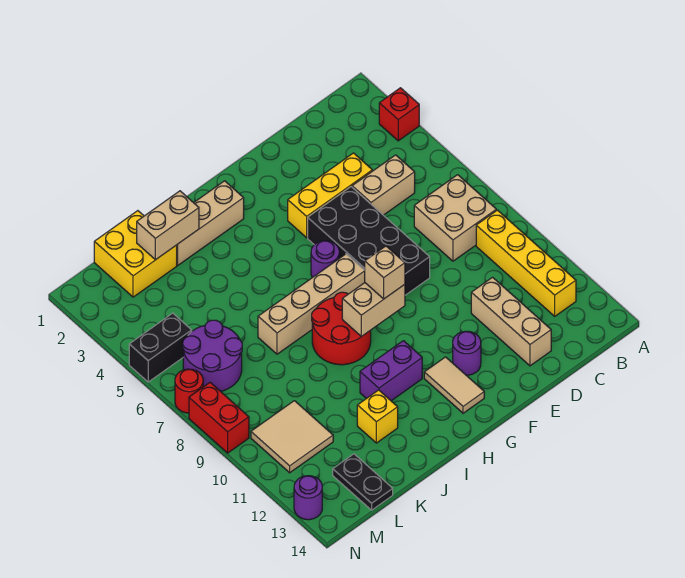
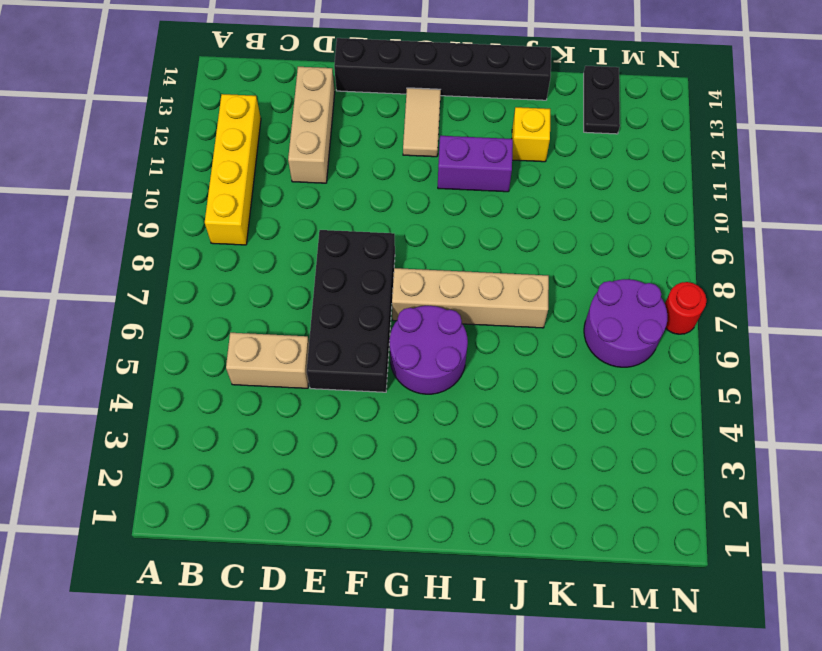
black 1x6 brick [334,38,551,100] -> none
purple 2x2 round brick [390,306,468,394] -> purple 1x1 round brick [311,241,339,278]
none -> red 1x1 brick [379,88,419,141]
none -> tan 2x2 brick [414,175,496,261]
none -> yellow 1x3 brick [288,153,372,238]

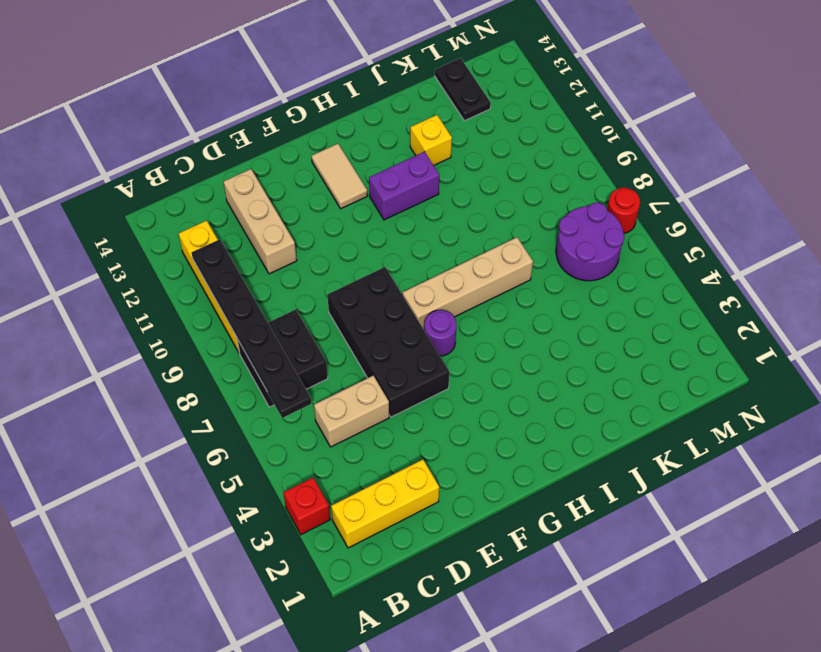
yellow 1x3 brick [331,460,439,548] -> yellow 1x3 brick moved to [288,153,372,238]
black 1x6 plate [191,239,312,418] -> none
black 2x2 brick [237,310,328,407] -> tan 2x2 brick [414,175,496,261]
none -> purple 1x1 round brick [453,331,481,375]
none -> tan 1x3 brick [177,181,244,265]
none -> red 2x2 round brick [312,292,371,365]

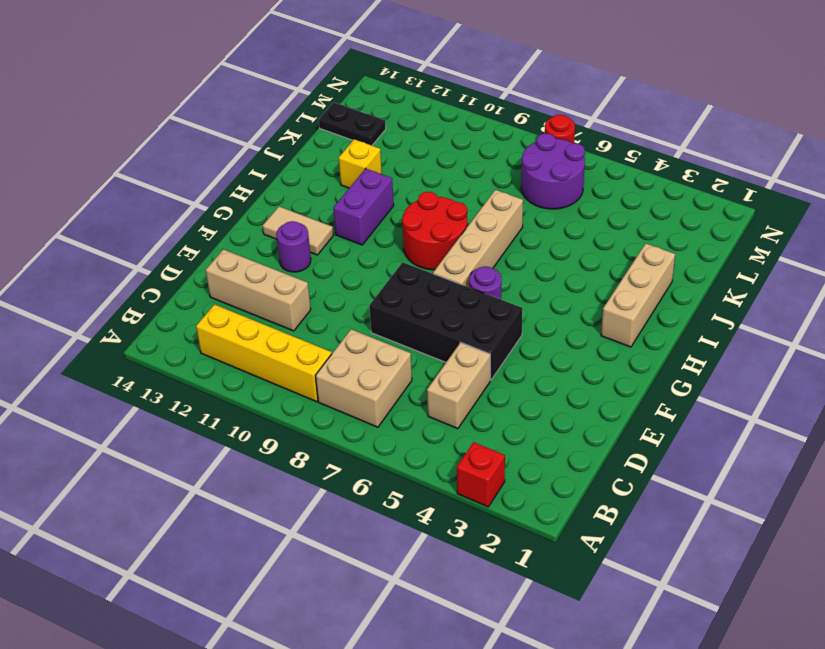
none -> yellow 1x3 brick [288,153,372,238]
none -> yellow 2x2 brick [94,211,177,297]
none -> tan 2x2 tile [251,401,333,473]

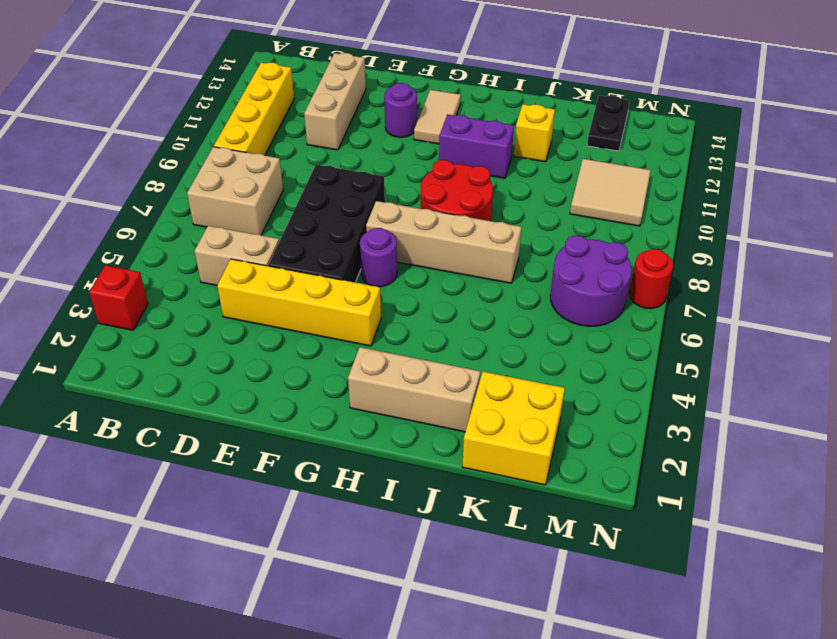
yellow 1x4 brick [217,259,381,346] -> yellow 1x3 brick [288,153,372,238]
none -> black 1x2 brick [129,313,192,382]
none -> red 1x2 brick [189,383,249,453]
none -> purple 1x1 round brick [294,476,322,520]

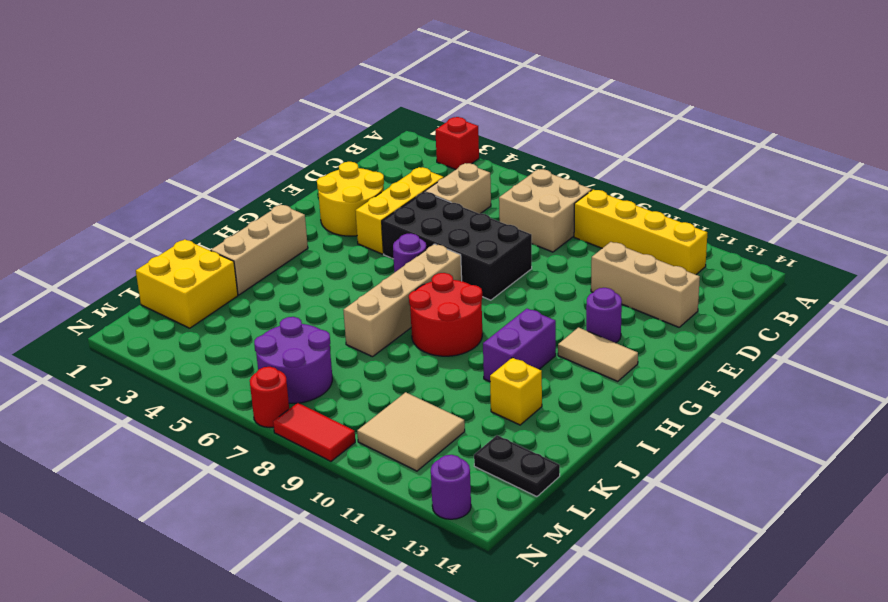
yellow 2x2 round brick [317,162,384,236] -> none
red 1x2 tile [273,403,355,461] -> red 1x2 brick [189,383,249,453]
none -> black 1x2 brick [129,313,192,382]
none -> tan 1x2 brick [342,283,405,337]
none -> tan 1x2 brick [137,191,199,260]

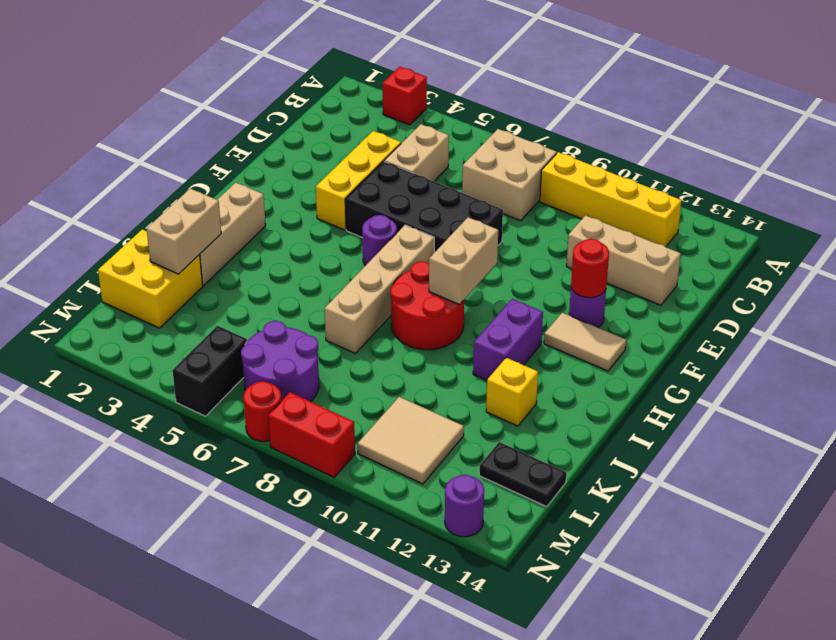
red 1x1 round brick [571,239,609,298] -> none
none -> tan 1x1 brick [365,246,405,299]

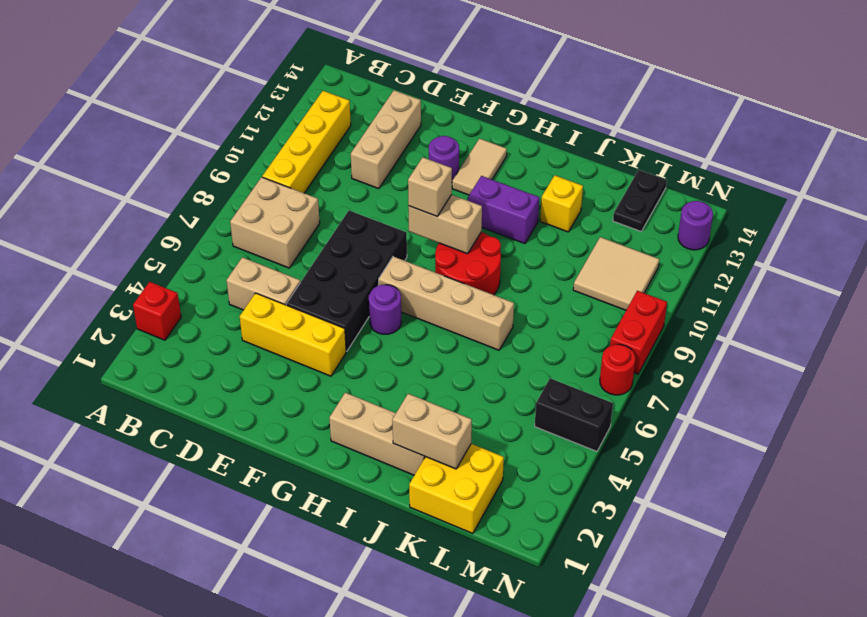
none -> purple 2x2 round brick [183,320,242,391]

